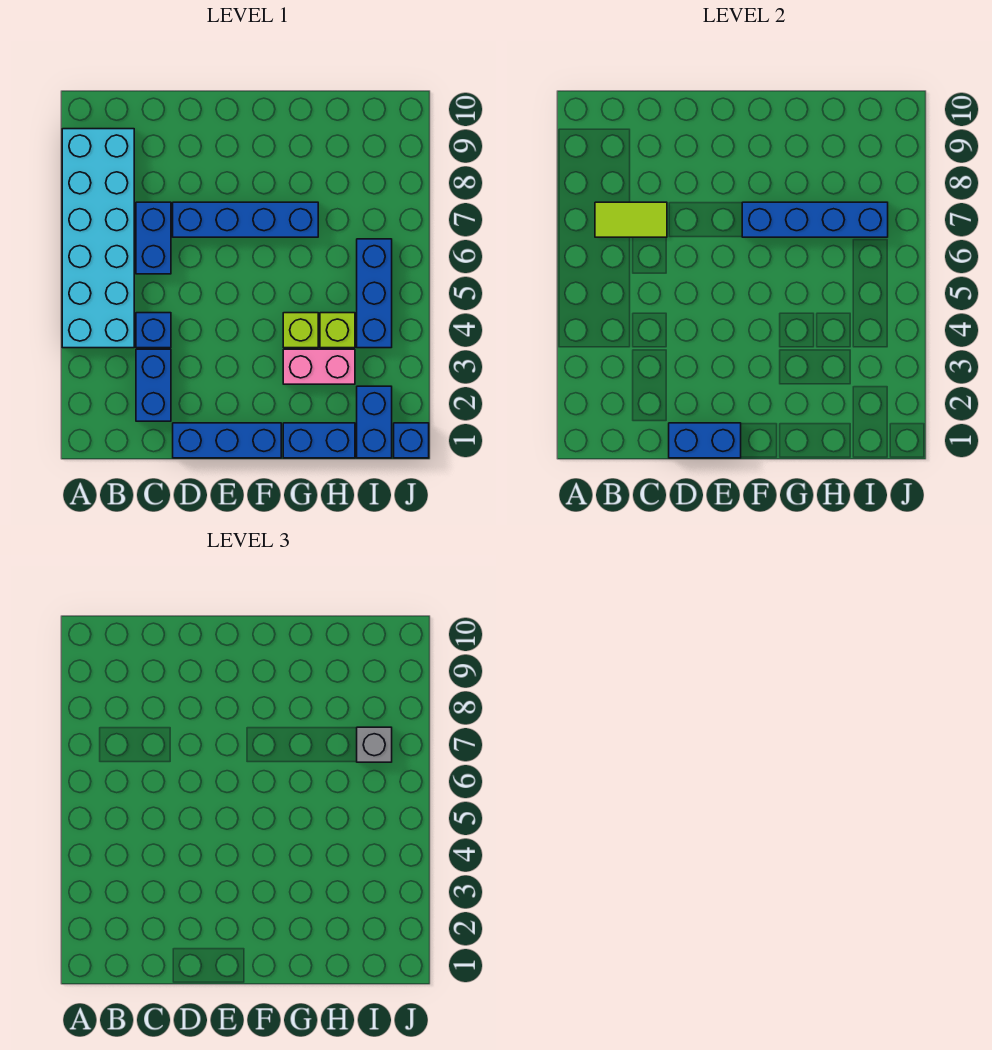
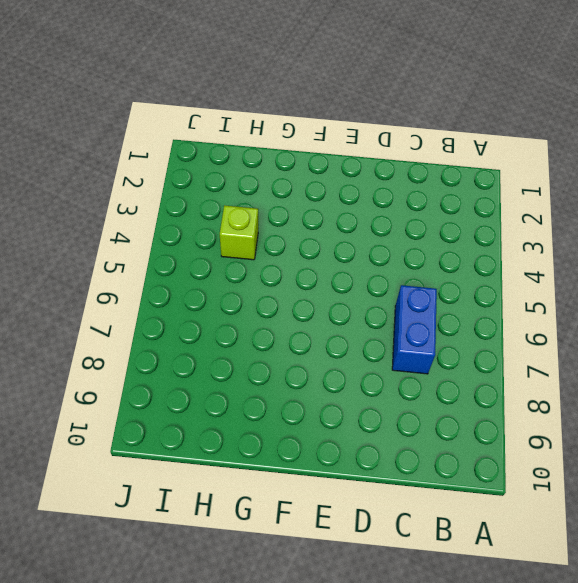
none -> cyan 2x6 brick [62,129,134,348]
none -> blue 1x2 brick [136,349,171,421]
none -> blue 1x1 brick [136,313,171,348]

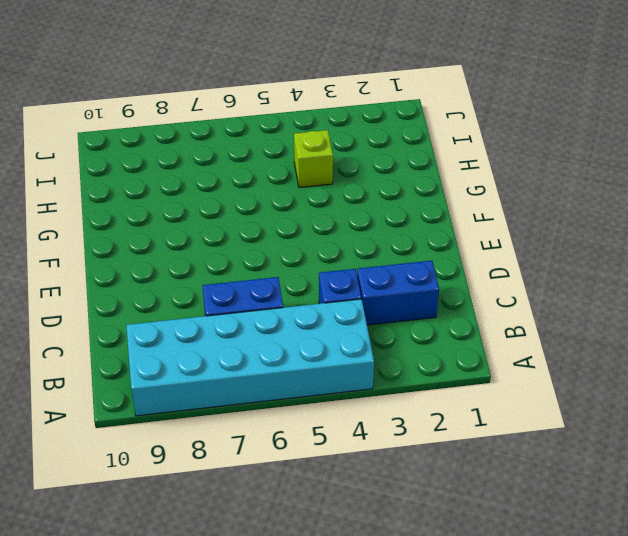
none -> blue 1x3 brick [173,423,281,458]
none -> blue 1x4 brick [173,202,318,237]
none -> blue 1x2 brick [283,423,355,458]

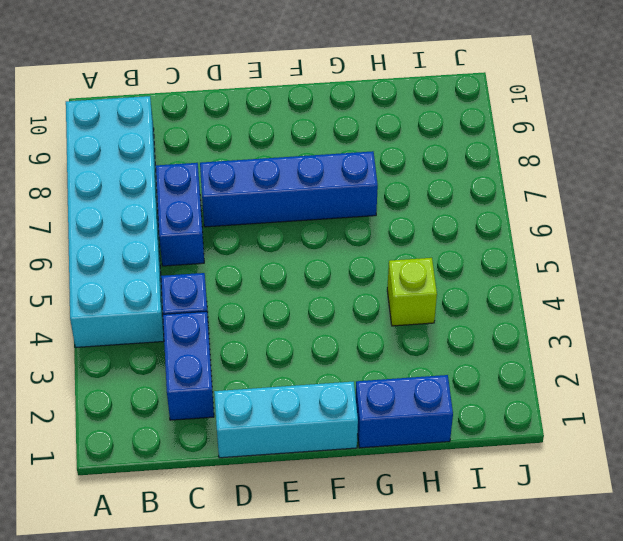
cyan 1x3 brick [214,382,358,458] -> blue 1x3 brick [173,423,281,458]
none -> pink 1x2 brick [283,349,355,384]
none -> lime 1x1 brick [283,313,318,348]
none -> blue 1x2 brick [357,386,392,458]

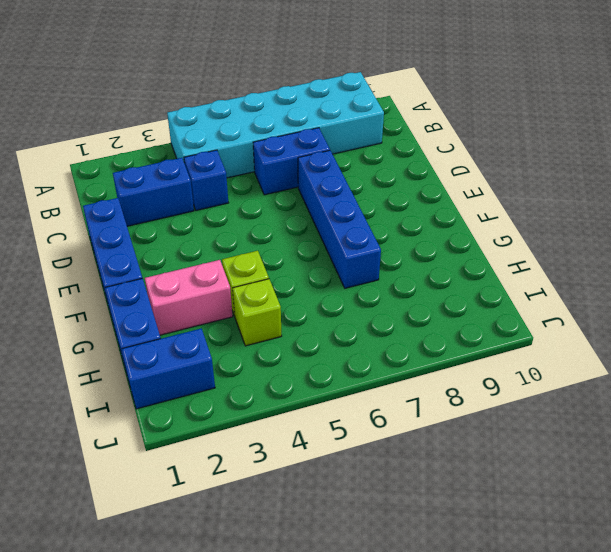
pink 1x2 brick [145,260,233,335] -> pink 1x2 brick turned to [283,349,355,384]
none -> blue 1x3 brick [357,239,392,348]
none -> blue 1x1 brick [394,423,429,458]
none -> lime 1x2 tile [595,202,667,237]

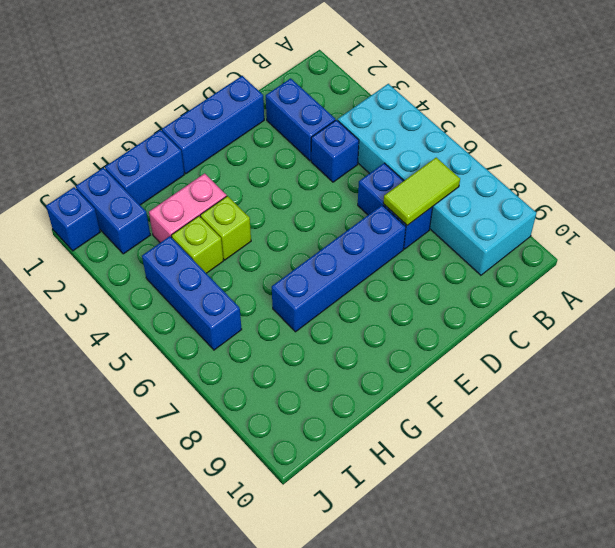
none -> blue 1x2 brick [669,423,741,458]
none -> blue 1x4 brick [742,202,888,237]
none -> grey 1x1 brick [357,727,392,762]

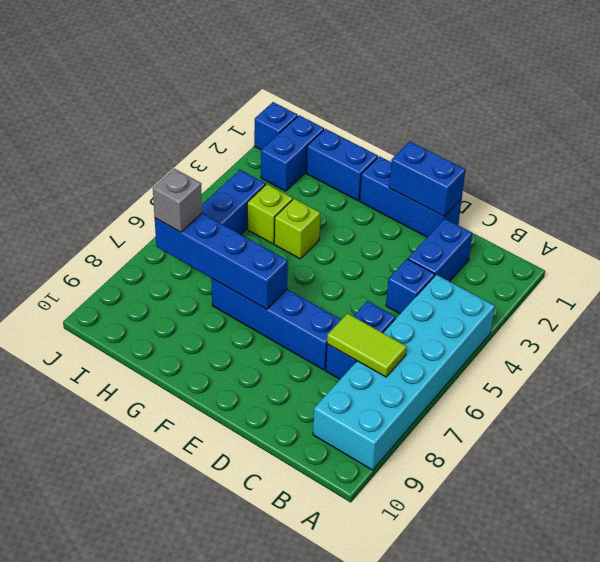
none -> pink 1x2 brick [283,349,355,384]

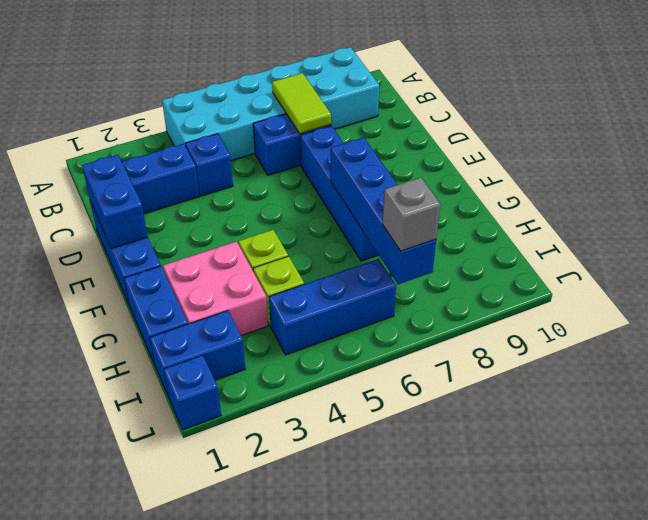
pink 2x2 brick [163,242,268,336] -> pink 1x2 brick [283,349,355,384]

